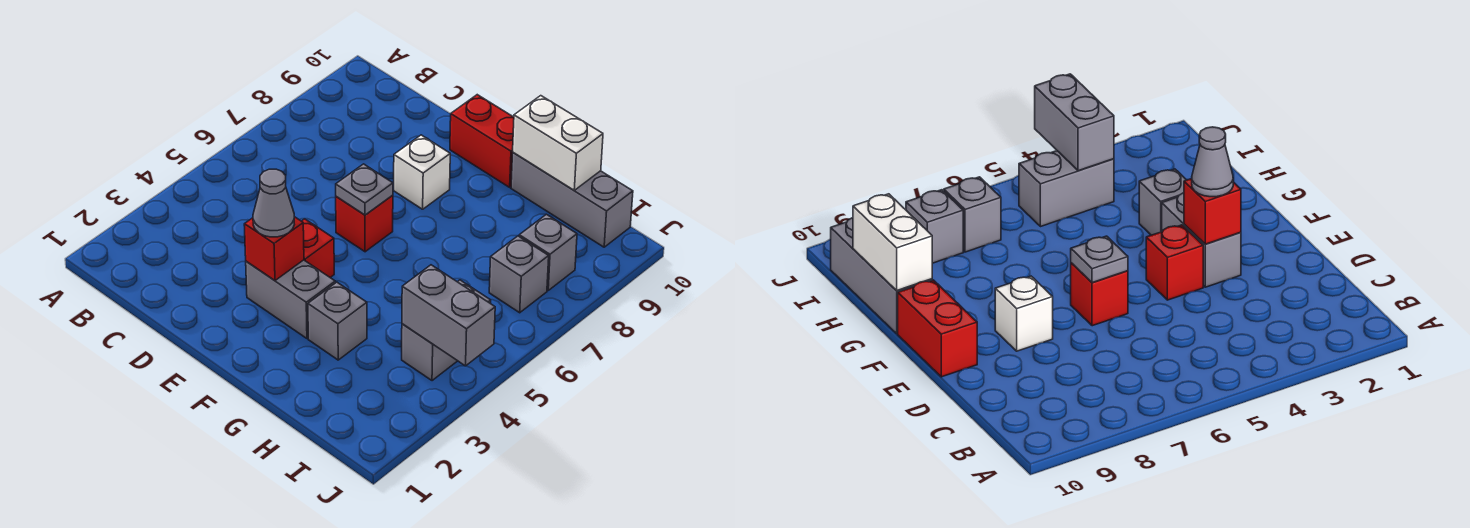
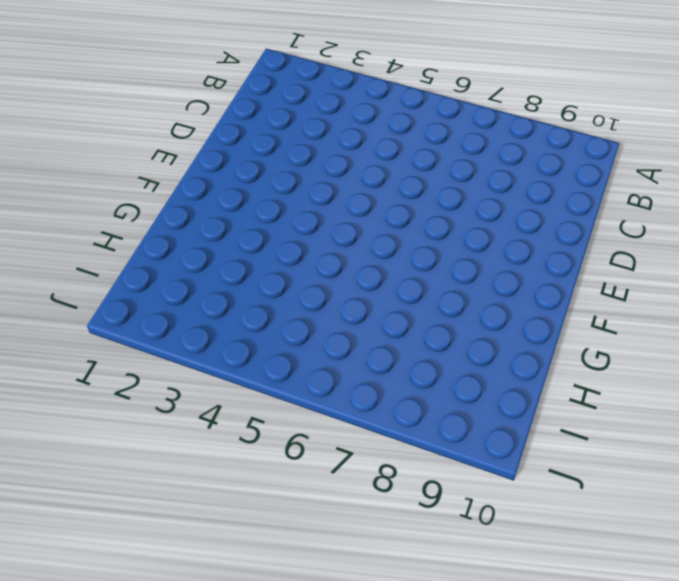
none -> grey 1x2 brick [246,260,335,338]
none -> red 1x1 brick [302,219,334,277]
none -> red 1x1 brick [336,195,393,252]

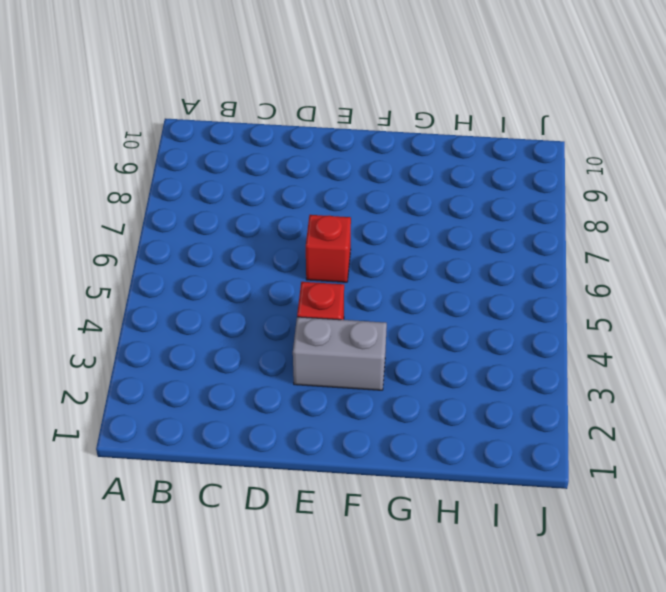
none -> white 1x1 brick [394,135,450,209]
none -> red 1x2 brick [450,95,514,187]
none -> grey 1x1 brick [308,282,367,360]

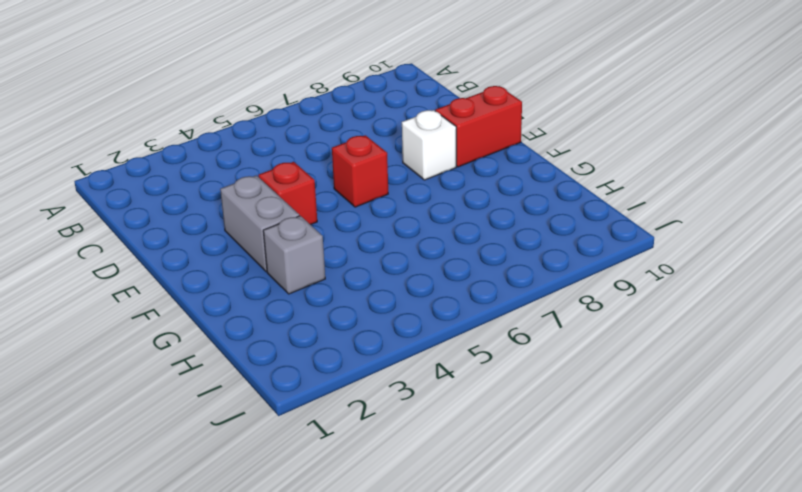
red 1x2 brick [435,86,522,167] -> red 1x2 brick turned to [450,95,514,187]
none -> grey 1x3 brick [511,153,633,247]
none -> grey 1x2 brick [402,280,491,381]
none -> grey 1x1 brick [489,236,549,313]

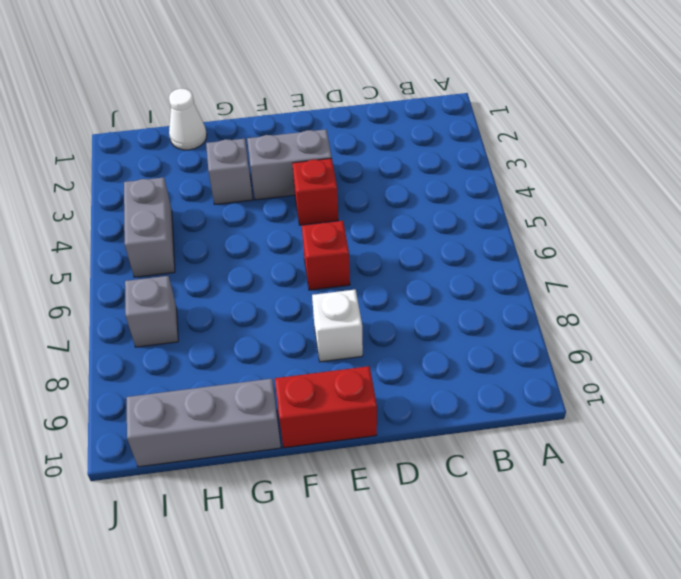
white 1x1 cone [169,88,207,150] -> none
none -> grey 1x1 brick [519,214,577,290]
none -> red 1x1 brick [244,217,304,281]
none -> grey 1x1 plate [336,164,393,215]

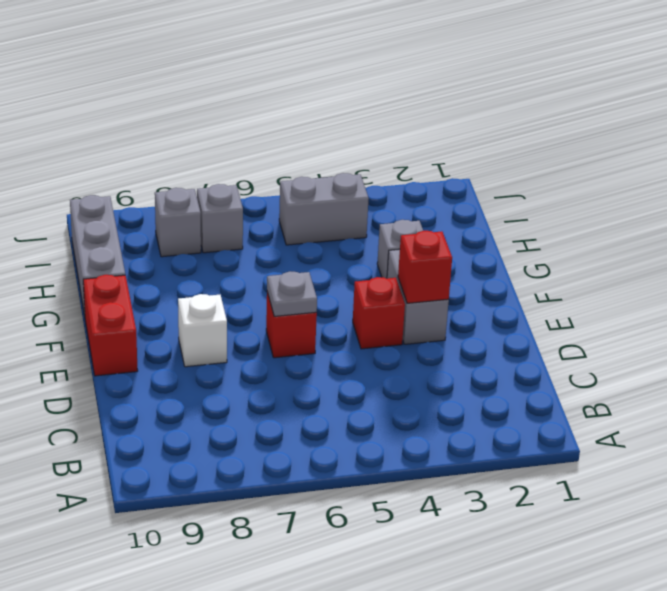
none -> white 1x2 brick [513,96,603,190]
none -> grey 1x2 brick [402,265,495,366]
none -> grey 1x1 cone [253,169,294,237]

